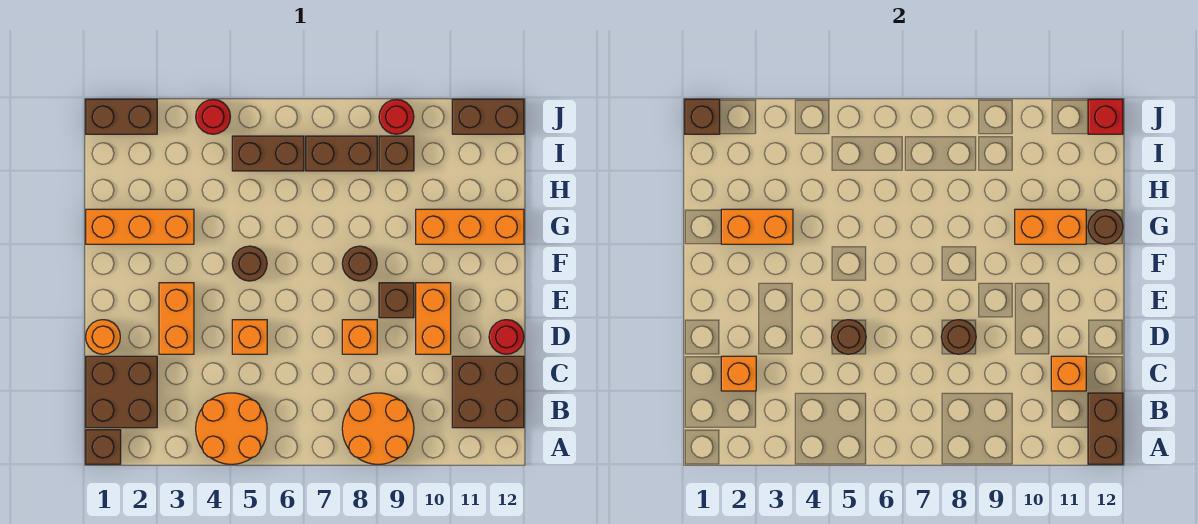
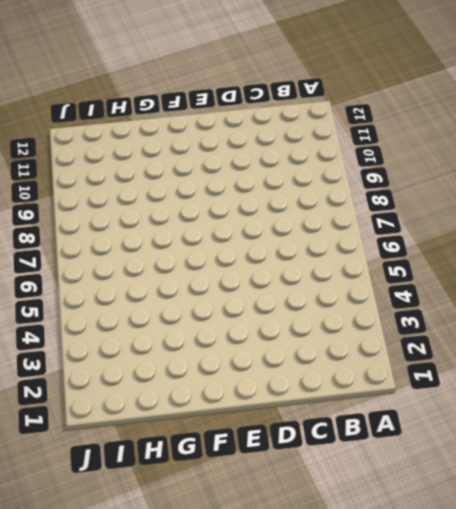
none -> brown 1x1 brick [86,430,121,464]
none -> orange 2x2 round brick [196,393,267,464]
none -> orange 2x2 round brick [342,393,414,464]
none -> brown 2x2 brick [86,356,157,428]

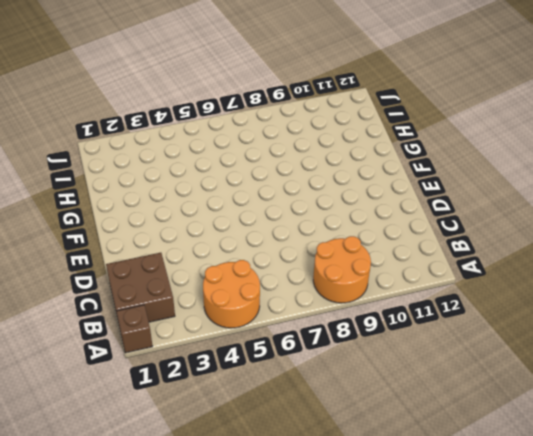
none -> brown 2x2 brick [452,356,524,428]
none -> orange 1x1 round brick [86,320,120,354]
none -> orange 1x2 brick [159,283,194,354]
none -> orange 1x1 brick [232,320,267,354]

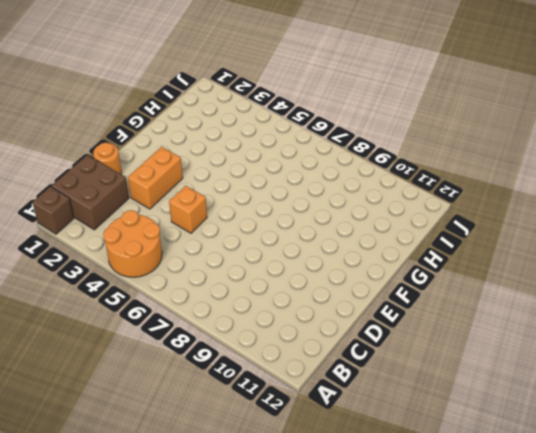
none -> orange 2x2 round brick [342,393,414,464]
none -> brown 2x2 brick [452,356,524,428]
none -> orange 1x1 brick [342,320,377,354]
none -> orange 1x2 brick [416,283,451,354]

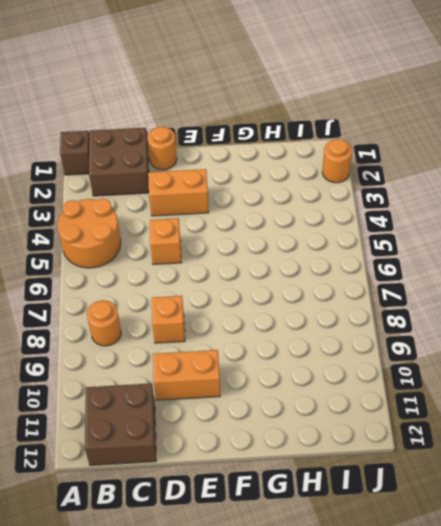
orange 1x1 round brick [87,300,121,346] -> orange 2x2 round brick [342,393,414,464]
orange 1x1 round brick [322,139,352,183] -> brown 1x2 brick [86,99,157,134]
none -> red 1x1 round brick [489,320,524,354]
none -> brown 1x1 brick [379,283,414,318]
none -> brown 1x1 round brick [232,246,267,281]
none -> brown 1x1 round brick [342,246,377,281]

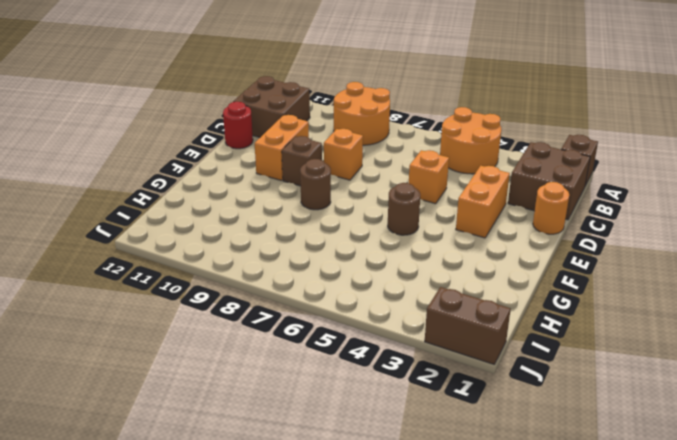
none -> orange 1x3 brick [86,209,194,244]
none -> orange 1x3 brick [416,209,524,244]
none -> brown 1x2 brick [232,136,304,171]
none -> brown 1x2 brick [306,136,377,171]

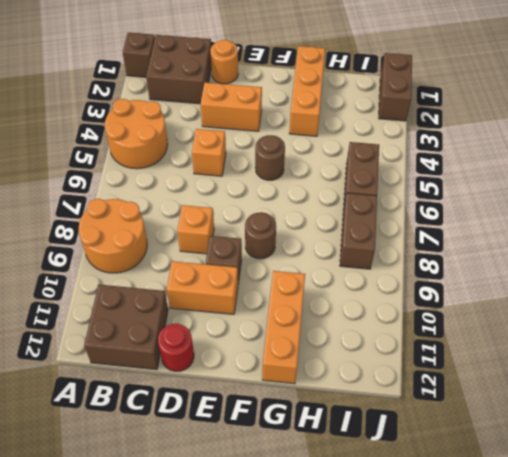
none -> brown 1x1 brick [379,136,414,171]
none -> red 1x1 round brick [196,99,230,134]
none -> red 1x1 round brick [379,99,414,134]
none -> brown 1x2 brick [452,99,524,134]

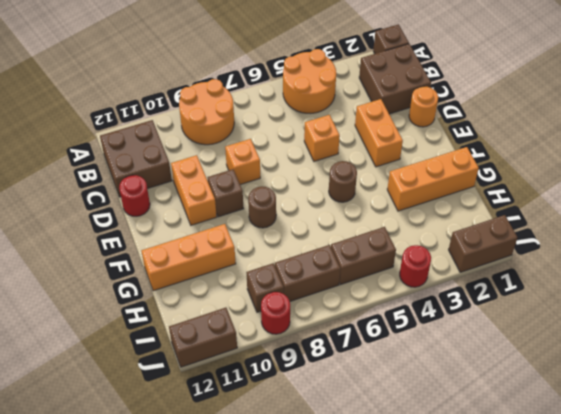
none -> brown 1x2 brick [1088,393,1123,464]
none -> orange 1x1 brick [721,356,756,391]
none -> orange 1x1 brick [1051,356,1086,391]
none -> brown 1x1 round brick [831,320,866,354]

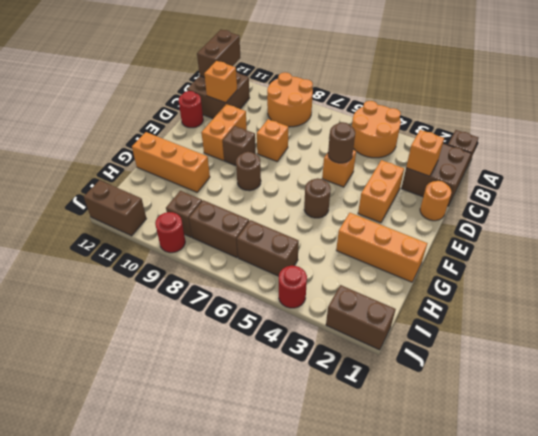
none -> brown 1x1 round brick [941,320,976,354]
none -> orange 1x2 brick [721,209,793,244]
none -> orange 1x2 brick [1015,209,1086,244]
none -> brown 1x1 round brick [1088,210,1123,244]

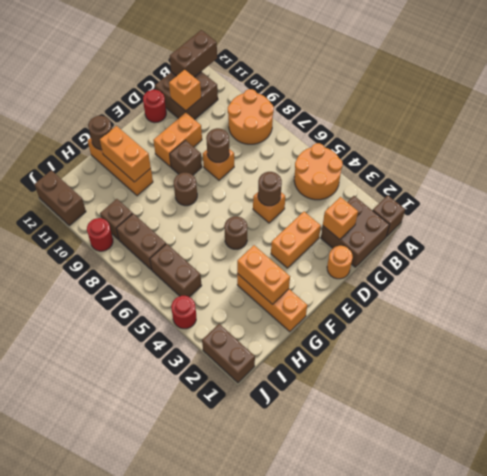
none -> brown 1x1 brick [685,99,720,134]
none -> red 1x1 brick [1088,99,1123,134]

